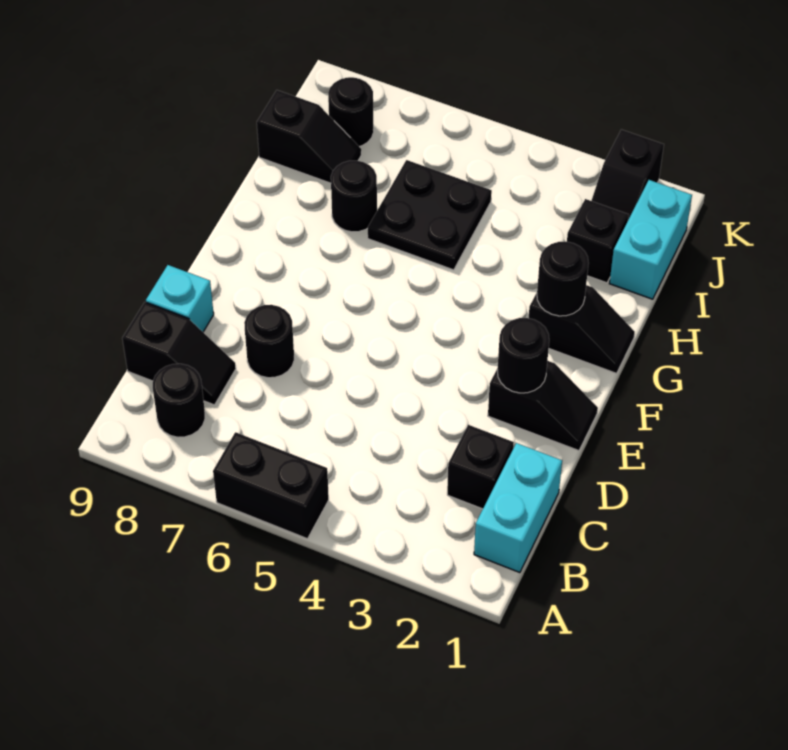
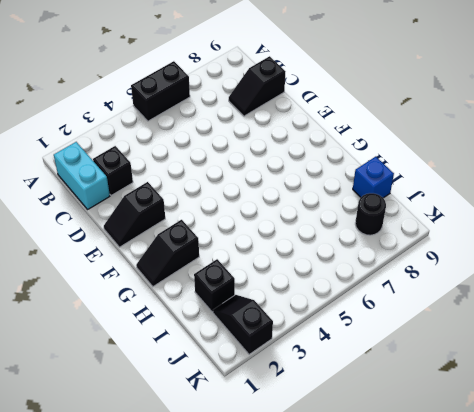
blue 1x1 brick [353,157,394,198] -> black 1x2 slope [257,90,361,183]
none -> black 1x1 round brick [153,364,205,437]
none -> black 1x1 round brick [244,305,294,378]
none -> cyan 1x1 brick [146,265,214,332]

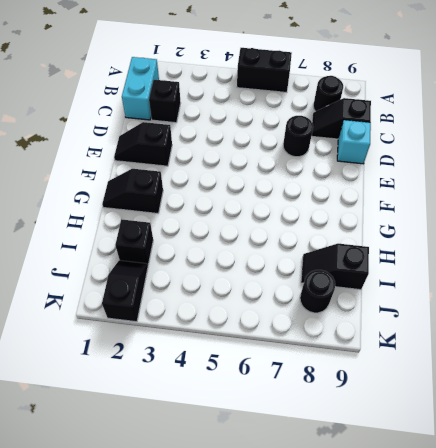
none -> black 2x2 plate [368,160,492,270]
none -> black 1x1 round brick [331,161,377,232]
none -> cyan 1x2 brick [609,180,692,299]

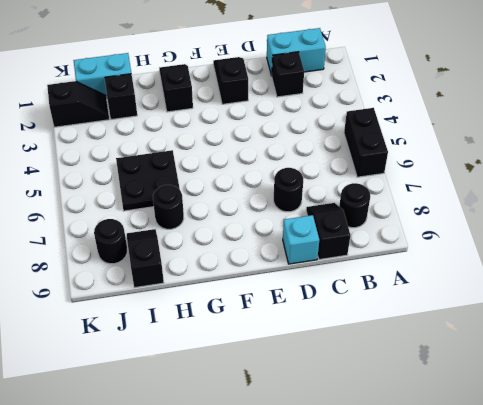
none -> black 1x1 round brick [497,318,549,393]
none -> black 1x1 round brick [537,241,589,316]

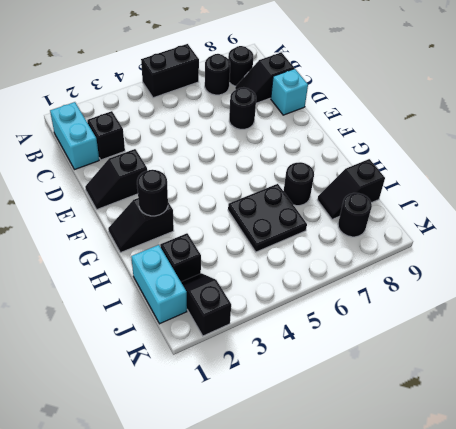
black 1x1 round brick [205,54,230,95] -> black 1x1 round brick moved to [497,318,549,393]

